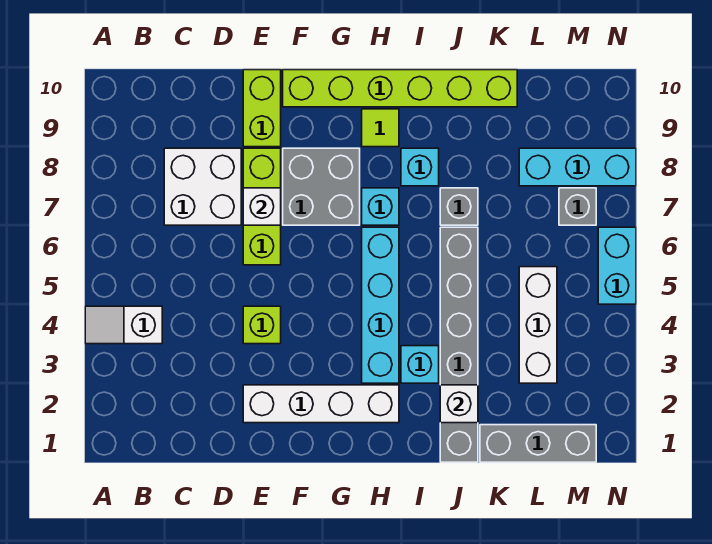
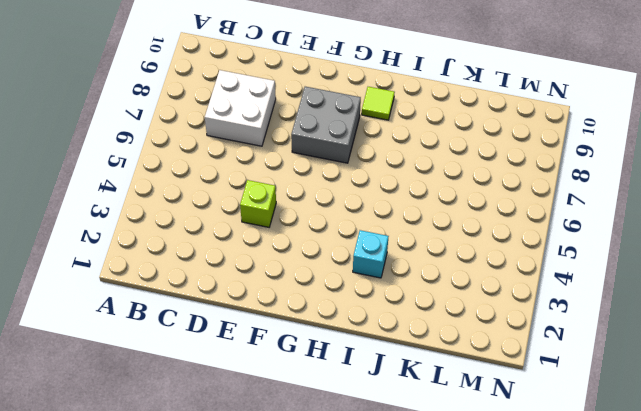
none -> white 1x2 slope [85,306,162,344]
none -> white 1x4 brick [243,385,399,423]
none -> lime 1x3 brick [243,148,281,265]

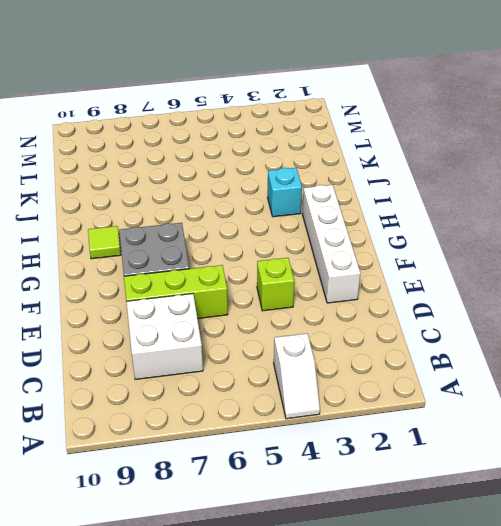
none -> lime 1x2 brick [243,70,281,147]
none -> lime 1x6 brick [283,70,517,107]
none -> cyan 1x4 brick [362,227,399,383]

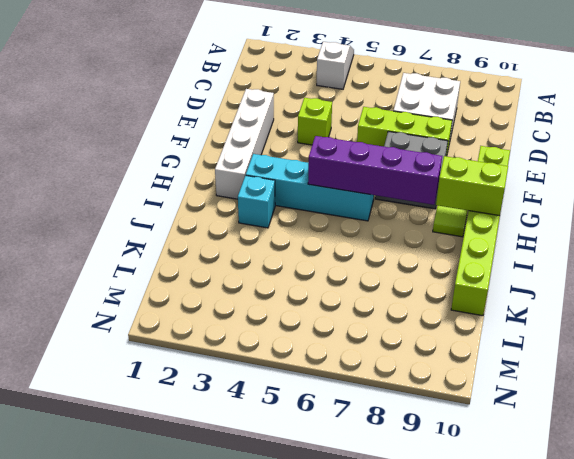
purple 1x4 brick [308,136,442,205] -> none
lime 1x2 brick [436,156,508,216] -> lime 1x2 brick moved to [243,70,281,147]
none -> cyan 1x1 brick [362,188,399,225]
none -> cyan 1x1 brick [401,148,439,186]
none -> grey 1x6 brick [440,227,478,462]

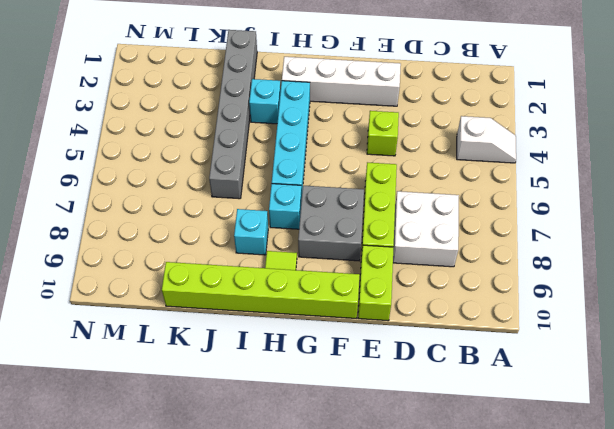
none -> grey 1x1 brick [440,188,478,225]
none -> grey 1x3 brick [480,425,596,462]
none -> white 1x3 brick [519,267,557,383]

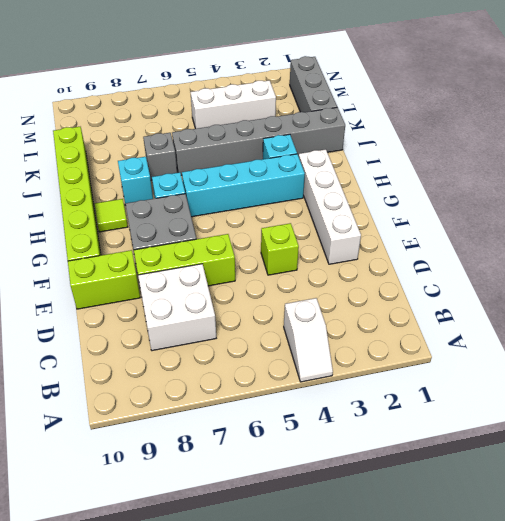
none -> cyan 1x3 brick [519,148,636,186]
none -> grey 1x1 brick [559,188,596,225]
none -> cyan 1x2 brick [598,227,636,304]

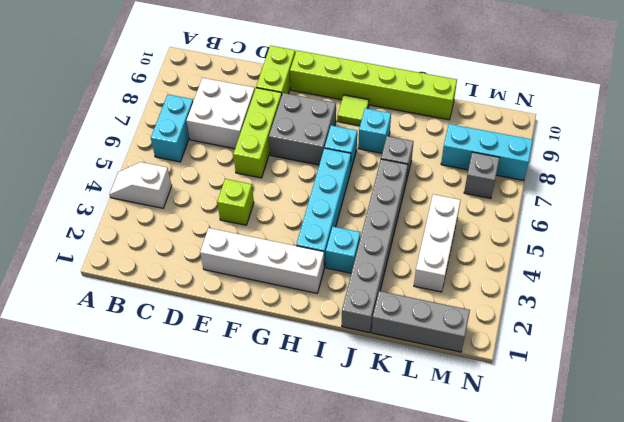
cyan 1x2 brick [151,95,193,162] -> cyan 1x2 brick moved to [598,227,636,304]
none -> white 1x1 brick [243,188,281,225]
none -> white 1x1 brick [440,385,478,423]

